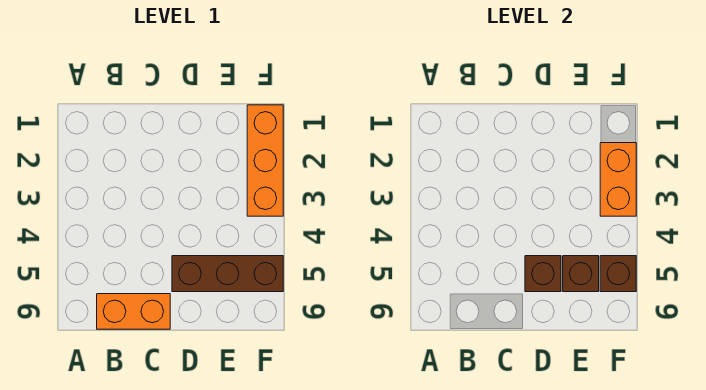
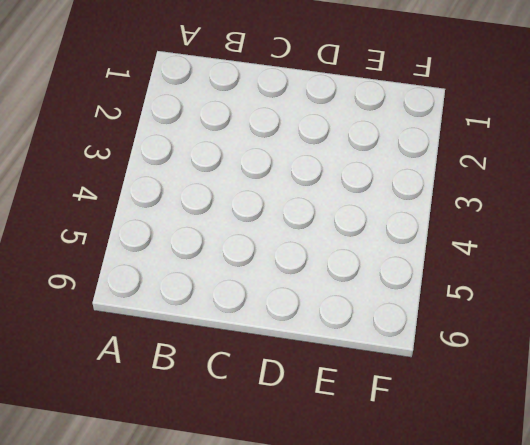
none -> orange 1x2 brick [97,294,170,329]
none -> brown 1x3 brick [172,256,283,292]

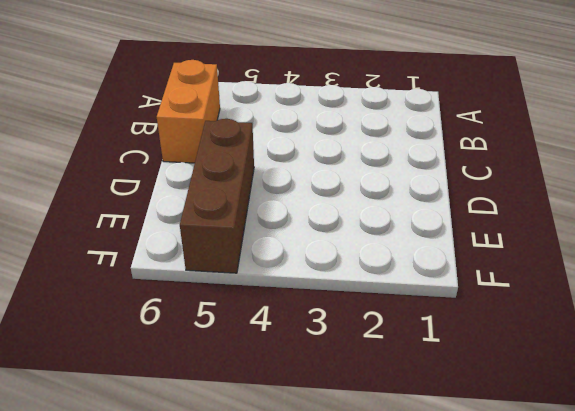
none -> orange 1x3 brick [247,105,283,216]
none -> brown 1x1 brick [525,256,561,292]

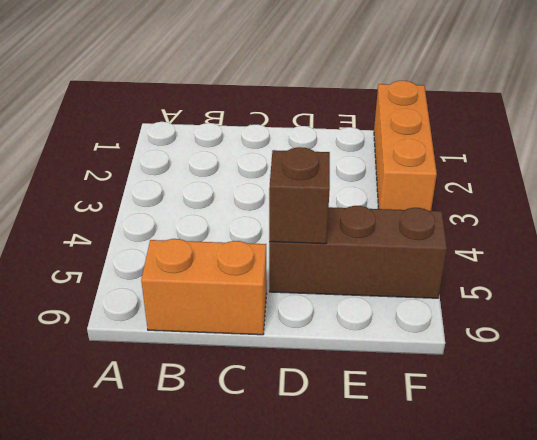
none -> brown 1x1 brick [563,256,599,292]
none -> orange 1x2 brick [600,143,636,216]

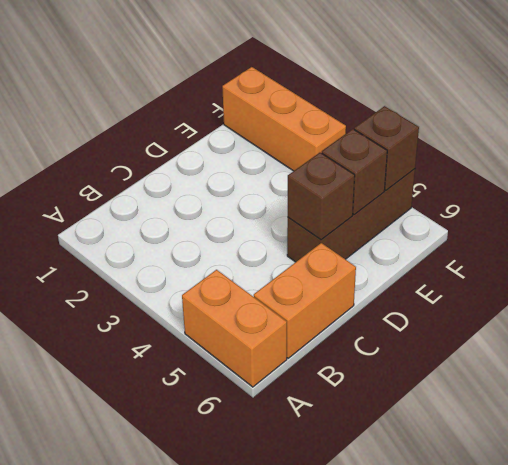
orange 1x2 brick [182,270,287,387] -> orange 1x2 brick moved to [600,143,636,216]

